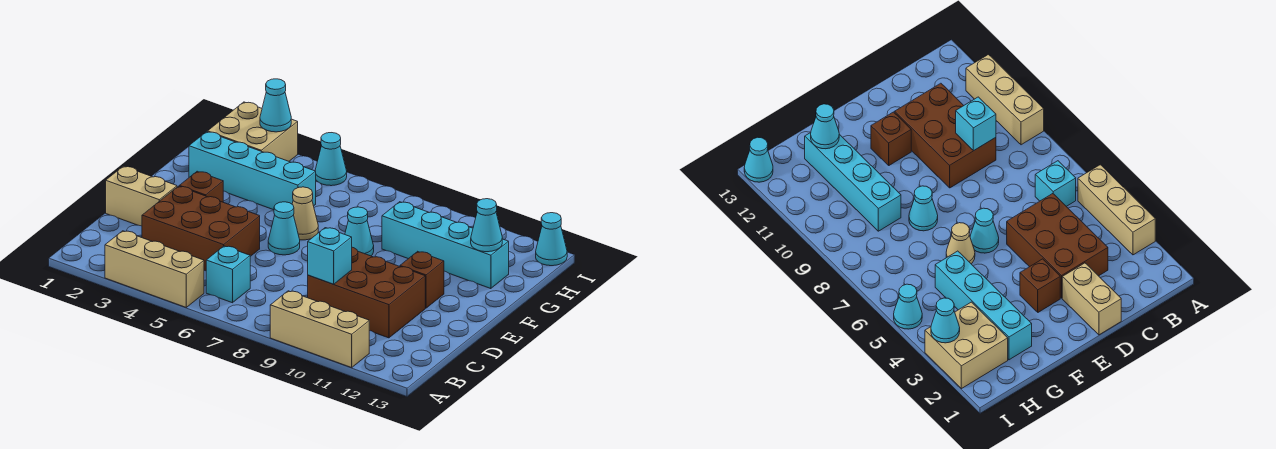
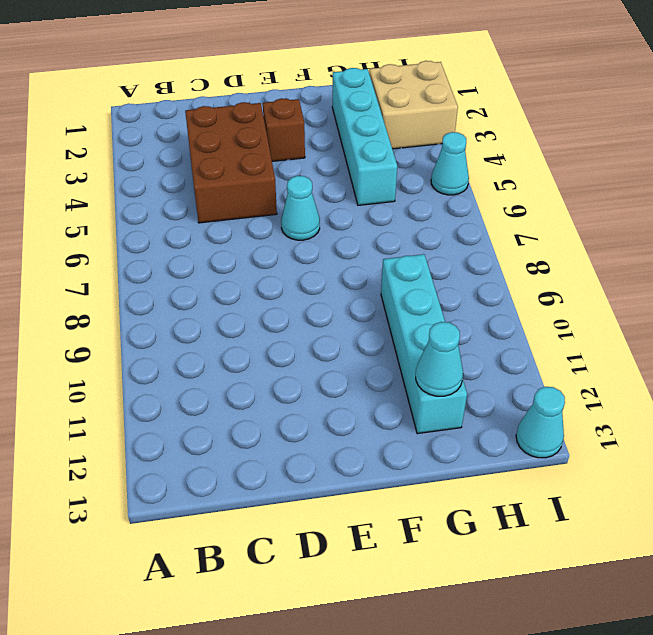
none -> tan 1x3 brick [105,231,204,307]
none -> tan 1x3 brick [270,291,369,368]
none -> cyan 1x1 brick [206,246,250,303]

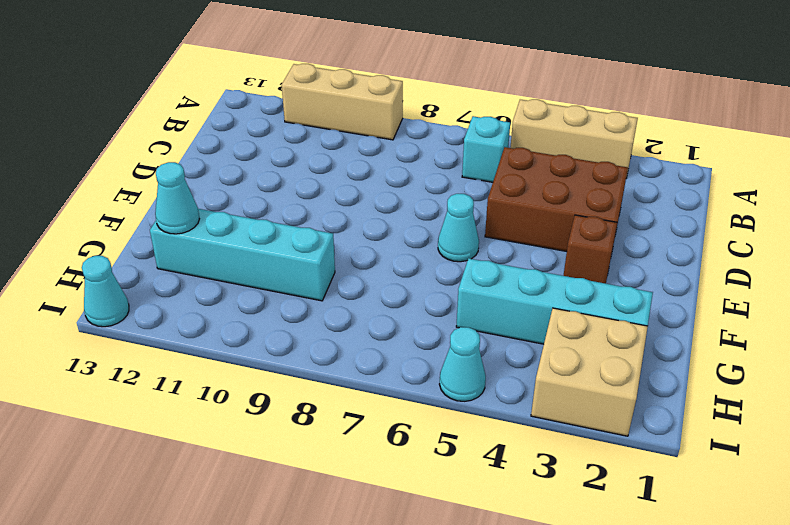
none -> brown 2x3 brick [308,247,425,338]
none -> tan 1x2 brick [106,166,177,226]
none -> brown 1x1 brick [400,251,444,308]

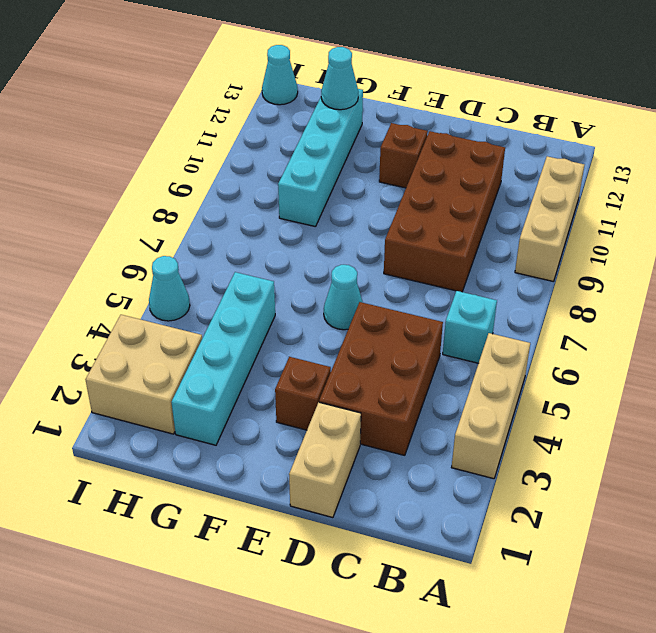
brown 2x4 brick [384,131,505,292] -> brown 2x3 brick [308,247,425,338]
none -> tan 1x1 cone [292,187,318,240]
none -> cyan 1x1 cone [345,207,374,256]
none -> cyan 1x1 brick [308,228,352,284]

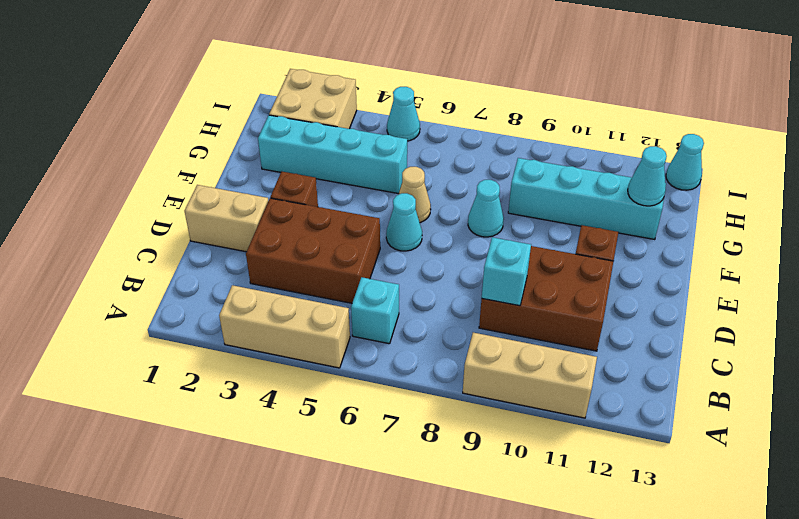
none -> cyan 1x1 cone [260,79,291,132]

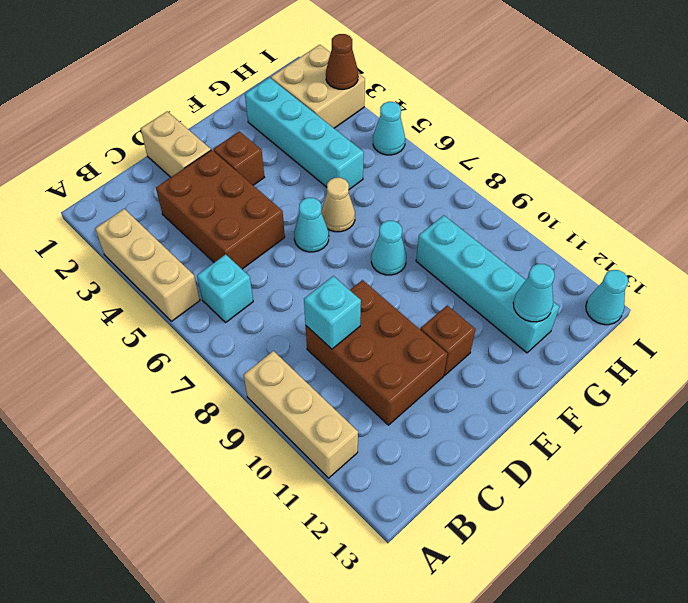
brown 1x1 cone [326,34,358,89] -> cyan 1x1 cone [260,79,291,132]

